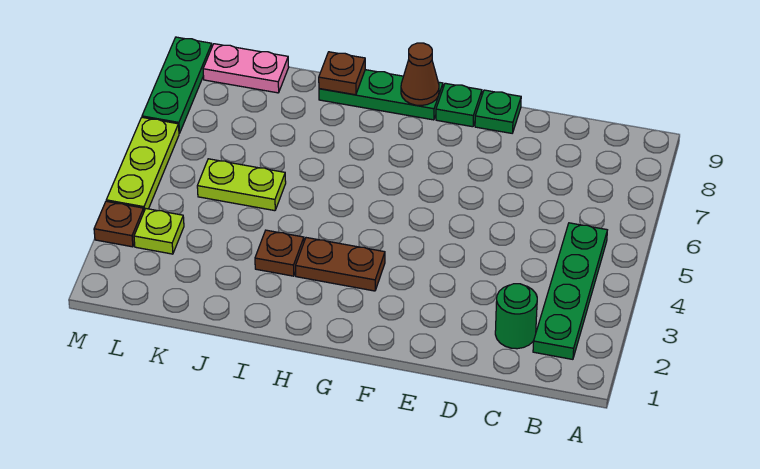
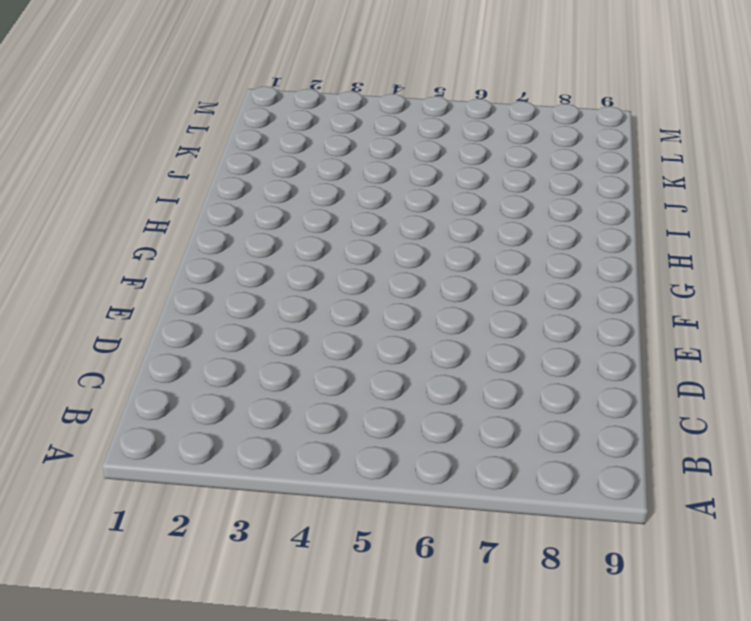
none -> green 1x4 plate [533,223,607,359]
none -> green 1x1 round brick [495,284,537,349]
none -> green 1x1 plate [475,90,521,133]

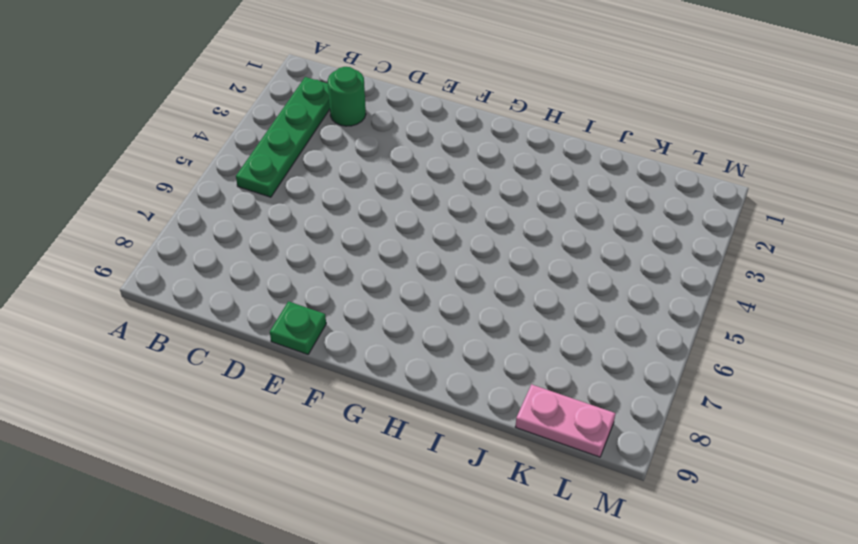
none -> green 1x1 plate [436,83,482,127]
none -> brown 1x2 plate [296,238,385,291]
none -> green 1x3 plate [319,70,443,120]

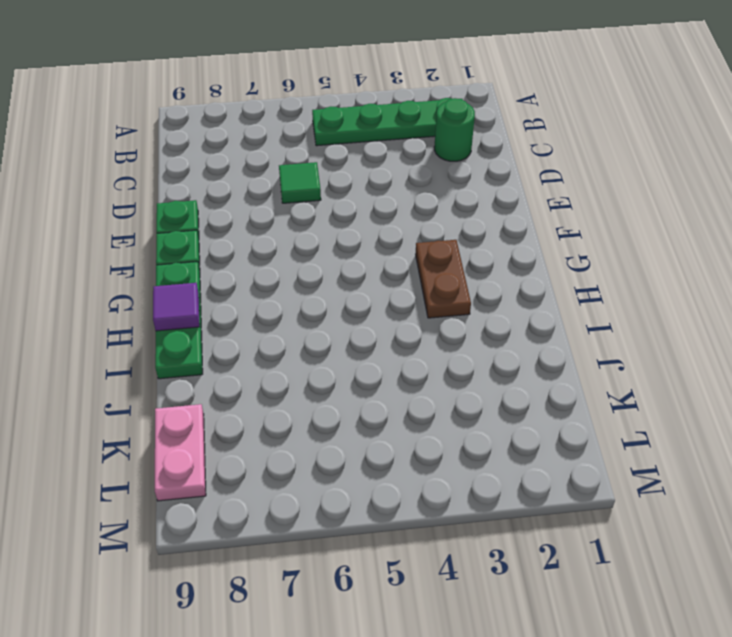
green 1x1 tile [279,162,321,203] -> none
purple 1x1 tile [153,283,200,331] -> none
none -> brown 1x1 plate [255,230,304,276]
none -> lime 1x2 plate [197,159,286,211]
none -> lime 1x1 plate [134,209,184,254]

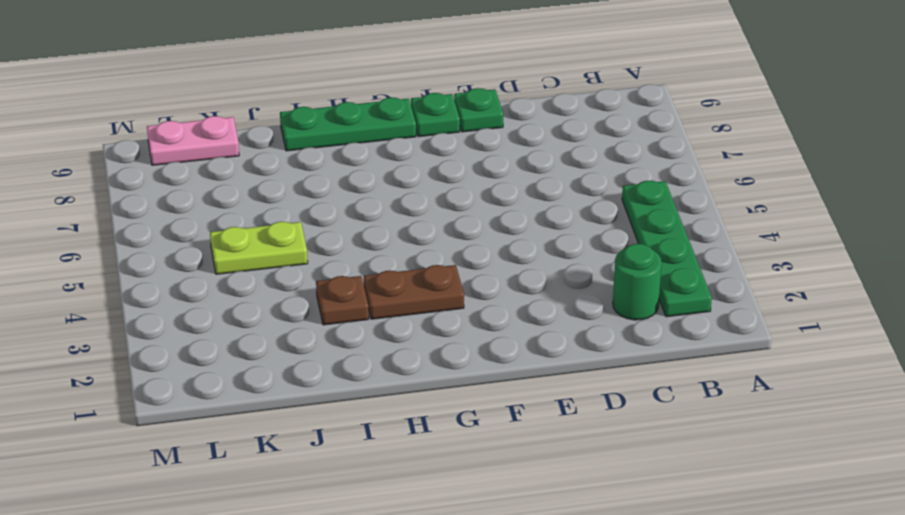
none -> lime 1x1 plate [134,209,184,254]
none -> brown 1x1 plate [94,201,144,247]
none -> lime 1x3 plate [106,117,179,210]

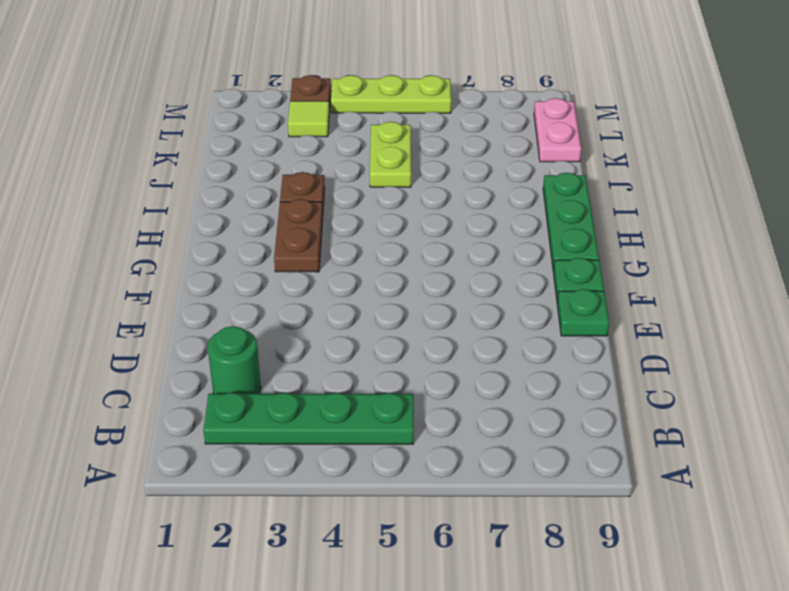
lime 1x1 tile [288,101,329,137] -> lime 1x1 plate [134,209,184,254]
none -> green 1x3 plate [142,37,212,133]
none -> brown 1x1 cone [401,43,439,106]
none -> brown 1x1 plate [319,52,365,95]

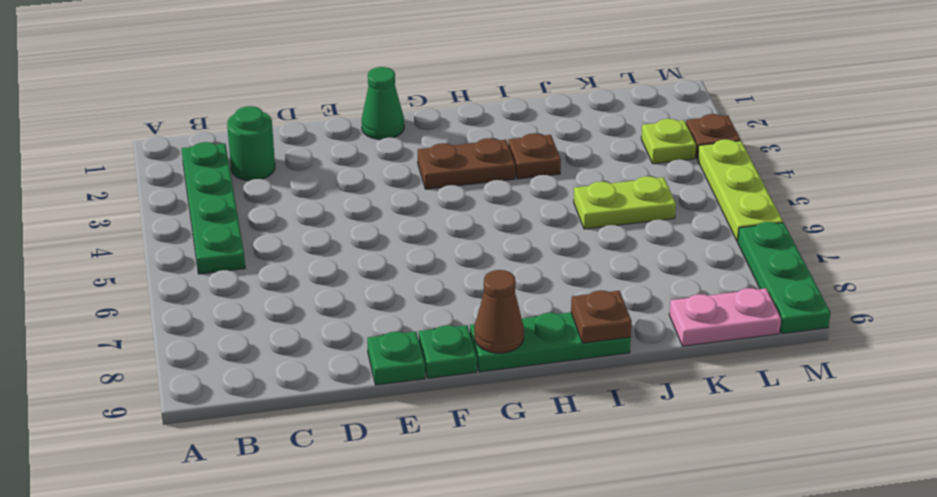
green 1x1 cone [362,67,404,140] -> none

